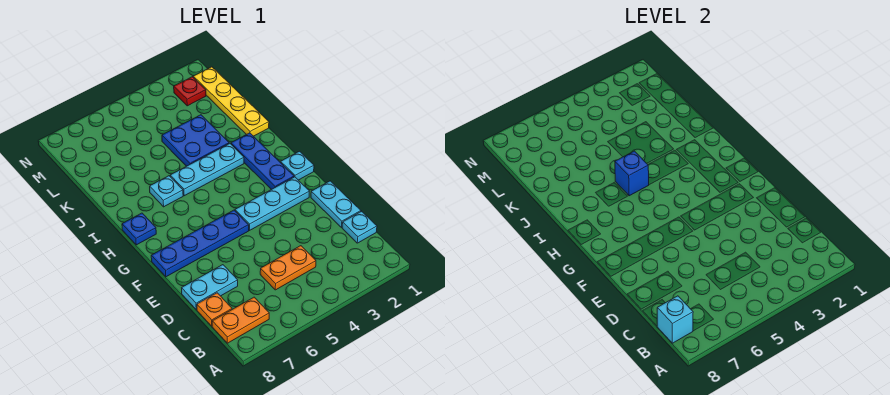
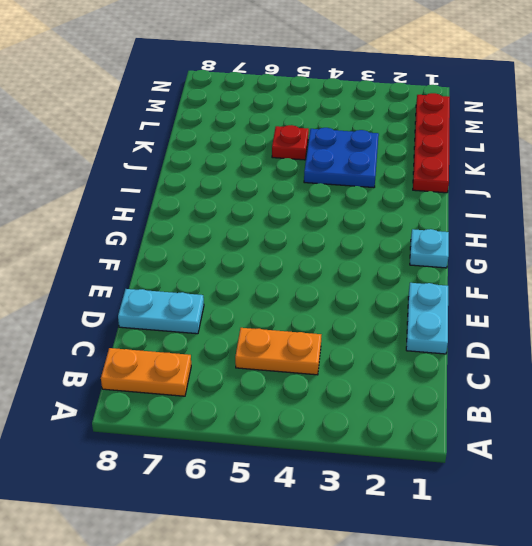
red 1x4 plate [413,93,450,193] -> yellow 1x4 plate [193,67,269,136]
red 1x1 plate [272,125,309,160] -> red 1x1 plate moved to [174,77,206,106]
none -> cyan 1x1 plate [342,211,377,243]
none -> orange 1x1 plate [197,293,232,326]
none -> cyan 1x3 plate [235,177,310,230]

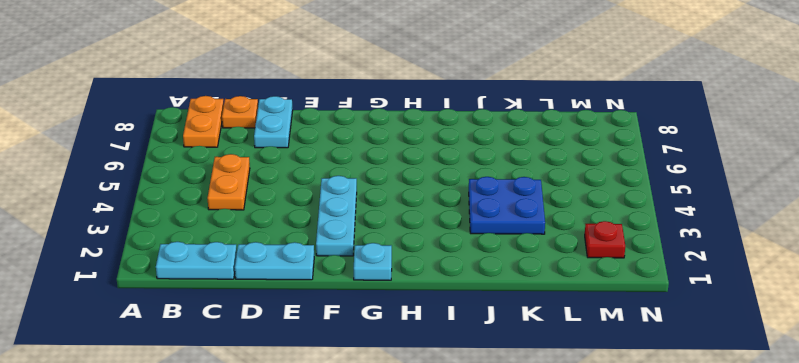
cyan 1x2 plate [156,242,237,279] -> cyan 1x1 plate [342,211,377,243]
none -> blue 1x4 plate [151,210,249,277]
none -> blue 1x3 plate [231,133,294,190]
none -> blue 1x1 plate [122,213,156,245]

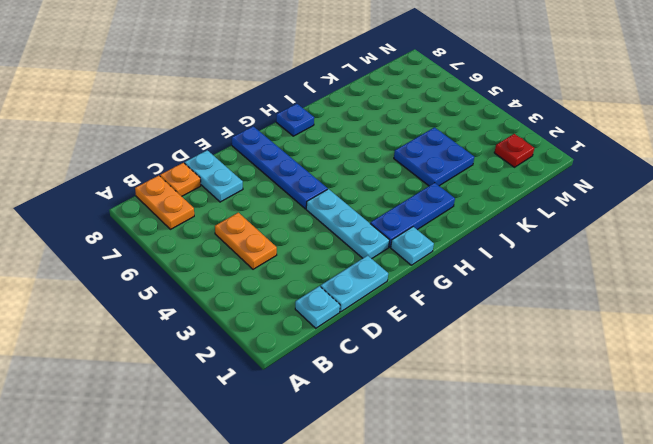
none -> cyan 1x3 plate [170,143,244,196]
none -> cyan 1x1 plate [150,176,183,207]
none -> yellow 1x4 plate [193,67,269,136]

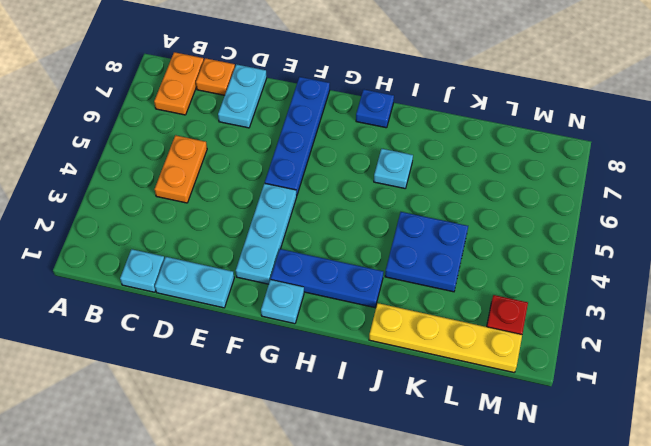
none -> cyan 1x3 plate [170,143,244,196]
none -> cyan 1x1 brick [657,296,693,343]
none -> blue 1x1 brick [615,151,649,196]

